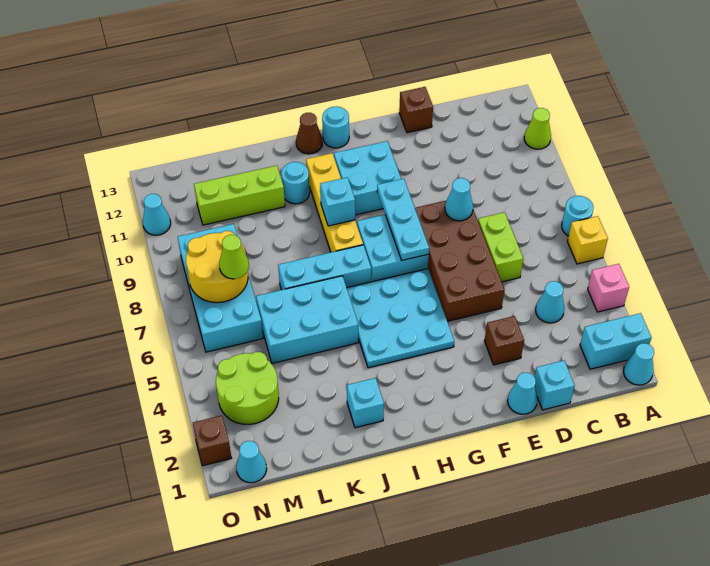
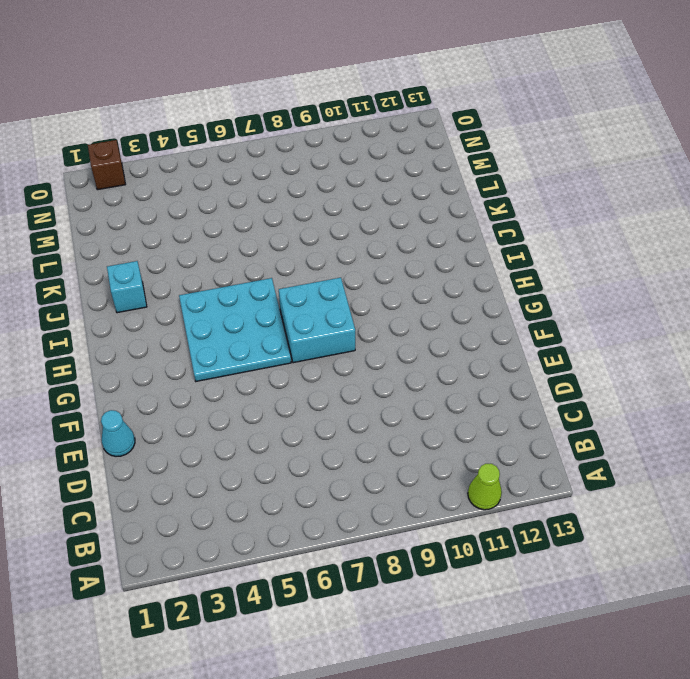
none -> cyan 1x1 cone [623,343,654,385]
none -> cyan 1x2 brick [580,313,652,369]
none -> pink 1x1 brick [588,264,629,312]
none -> yellow 1x1 brick [568,216,608,264]

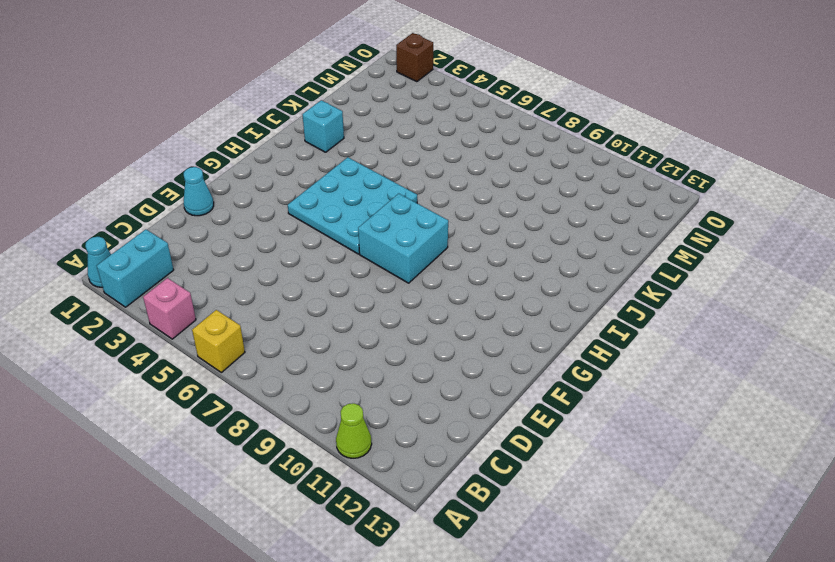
none -> cyan 1x1 round brick [562,196,593,236]
none -> cyan 1x1 cone [536,281,565,323]
none -> cyan 1x1 brick [534,361,575,410]
none -> lime 1x2 brick [478,212,523,282]

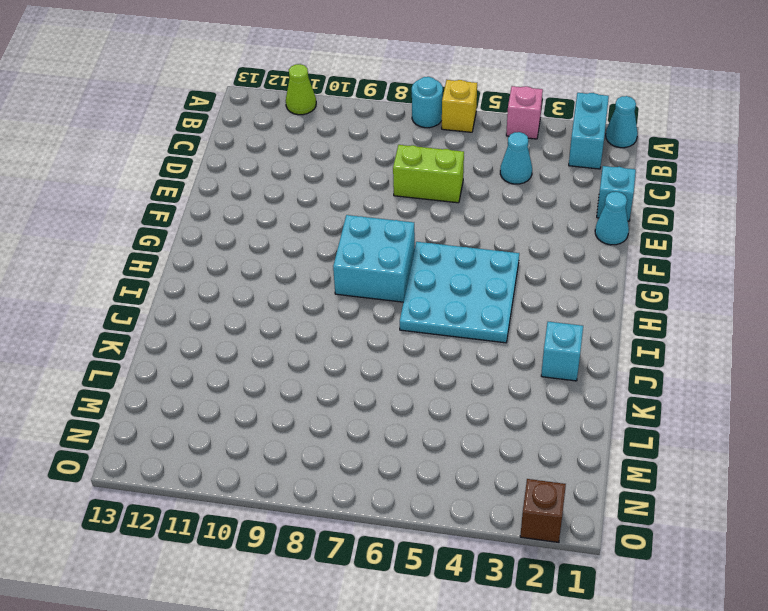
none -> brown 1x1 brick [484,316,524,365]
none -> brown 2x4 brick [415,200,504,321]
none -> brown 1x1 brick [399,87,433,133]
none -> cyan 2x2 brick [334,141,401,215]

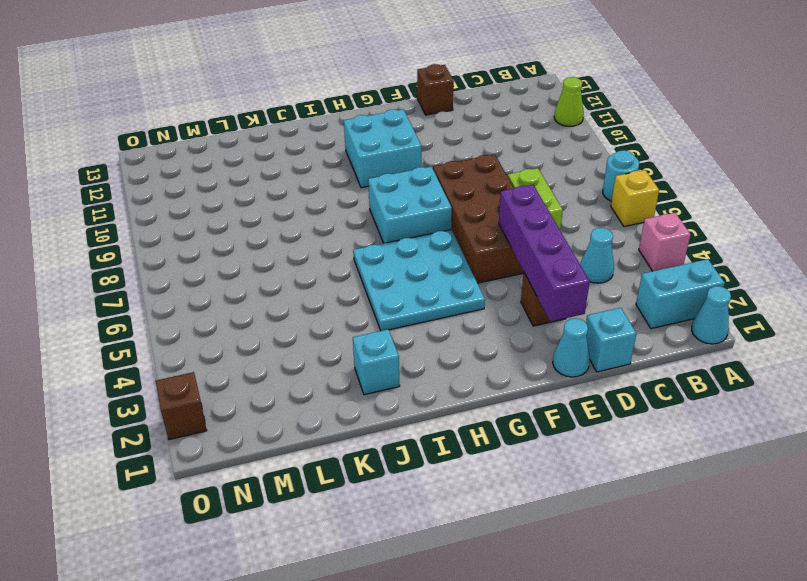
purple 1x4 brick [499,185,590,322] -> none
none -> cyan 1x1 round brick [322,107,349,148]
none -> cyan 1x3 brick [278,245,371,290]
none -> yellow 1x4 brick [306,153,363,252]
none -> brown 1x1 cone [296,113,322,154]

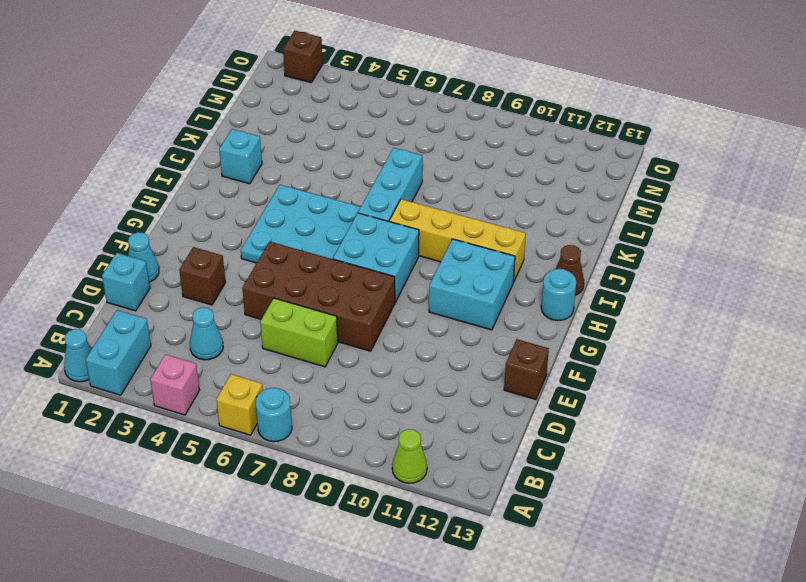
none -> cyan 2x3 brick [256,276,358,363]
none -> cyan 1x1 round brick [281,162,310,204]
none -> lime 1x3 brick [194,166,285,225]
none -> lime 2x2 round brick [216,352,279,424]

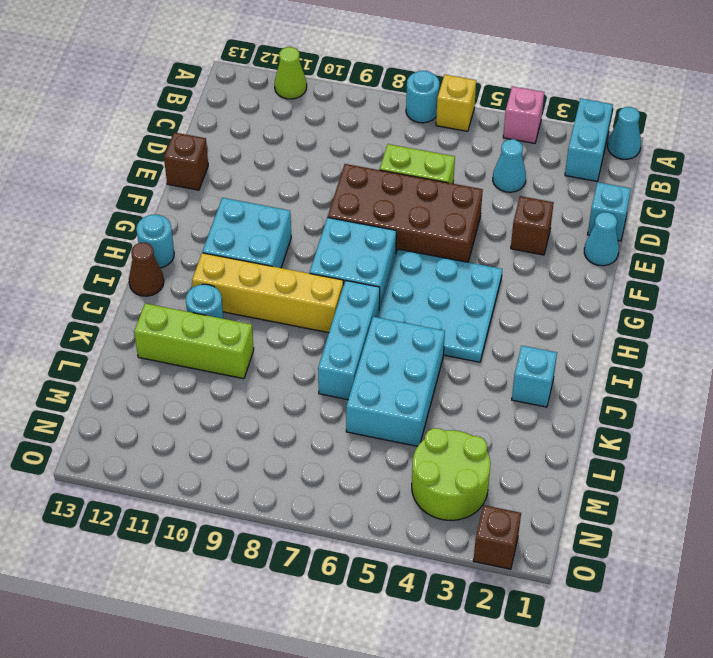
lime 1x3 brick [134,303,254,379] -> lime 1x3 brick turned to [194,166,285,225]
none -> cyan 2x4 brick [178,224,263,352]
none -> cyan 1x1 cone [236,441,267,483]
none -> cyan 1x1 cone [143,194,171,235]
none -> cyan 1x1 cone [445,178,473,221]

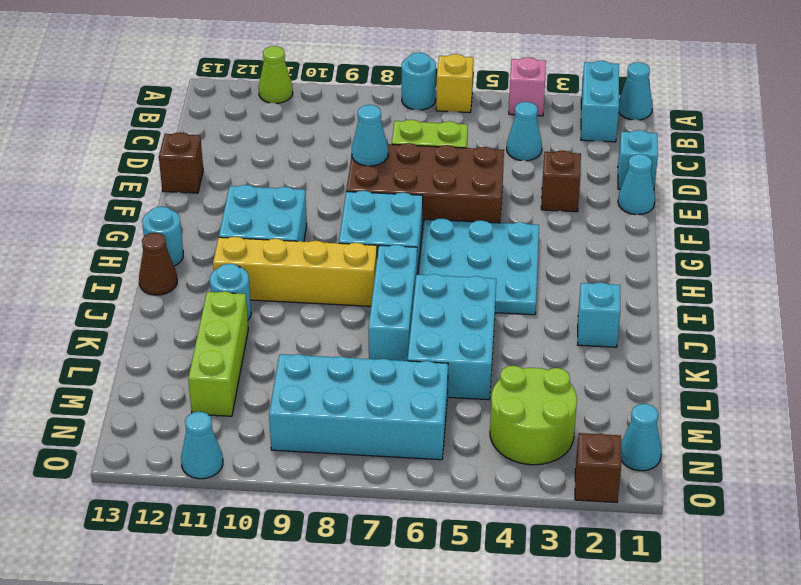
none -> cyan 1x3 plate [377,179,429,260]
none -> cyan 1x1 brick [320,178,355,226]
none -> yellow 2x2 round brick [186,231,248,303]
none -> lime 1x1 cone [219,235,249,279]

